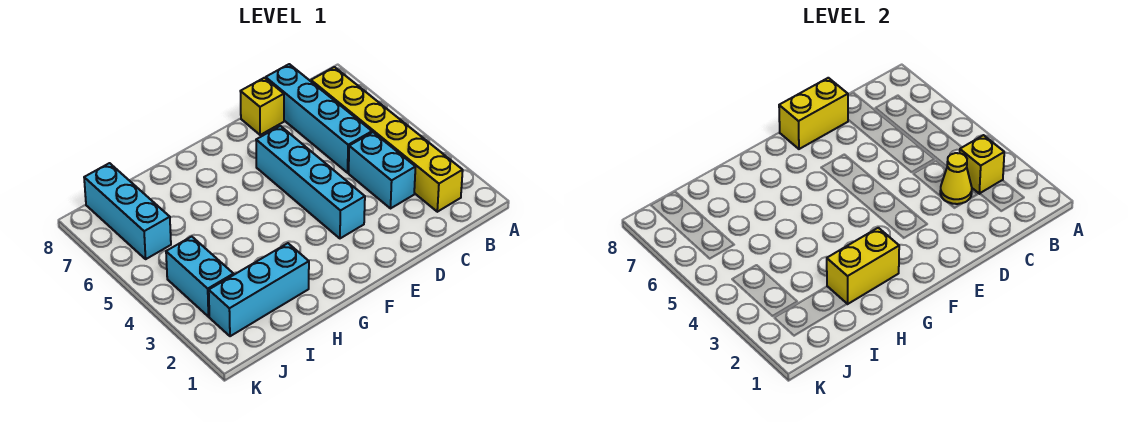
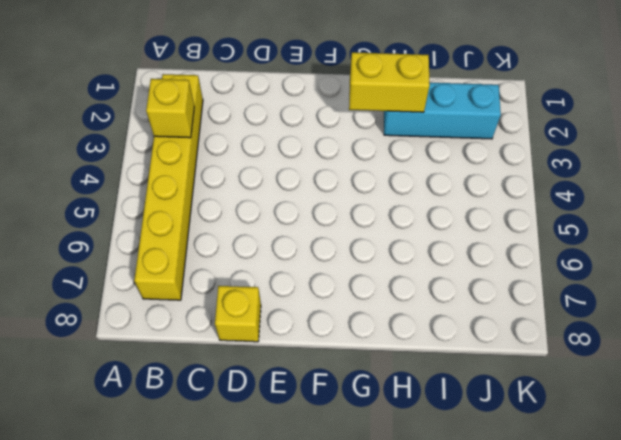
none -> cyan 1x2 brick [349,132,415,208]
none -> cyan 1x4 brick [266,64,372,173]
none -> cyan 1x4 brick [256,126,365,238]

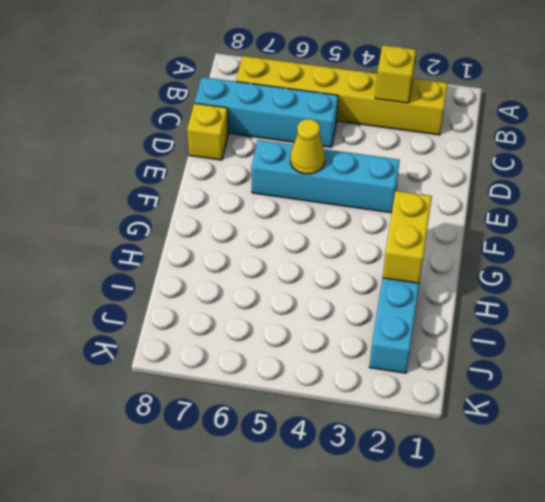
yellow 1x1 cone [290,119,325,174] -> yellow 1x1 cone moved to [940,153,972,204]
none -> cyan 1x2 brick [349,132,415,208]
none -> cyan 1x2 brick [166,237,234,317]
none -> cyan 1x3 brick [84,163,171,259]

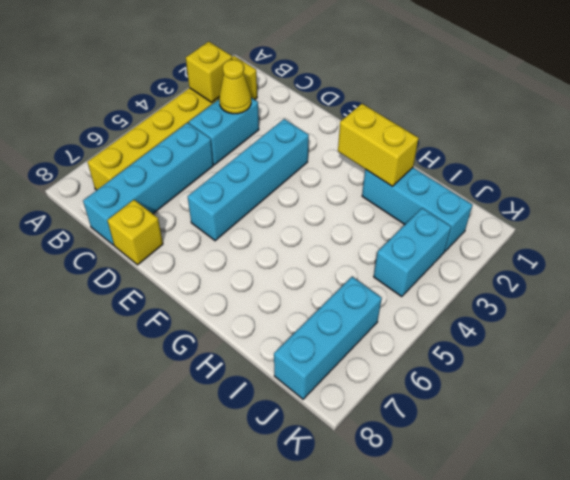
none -> yellow 1x2 brick [779,78,848,149]

